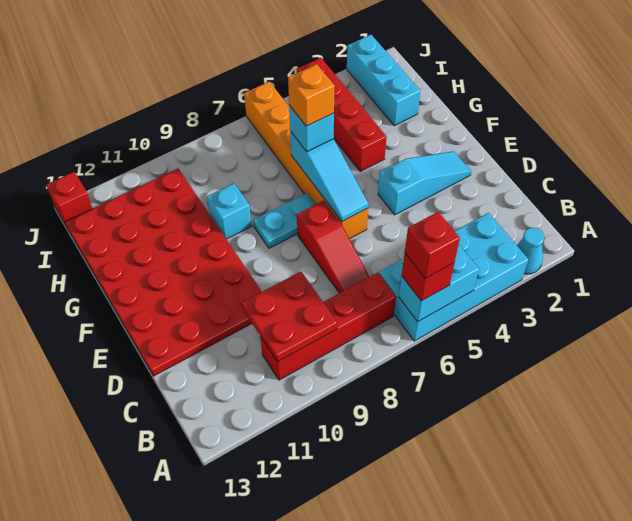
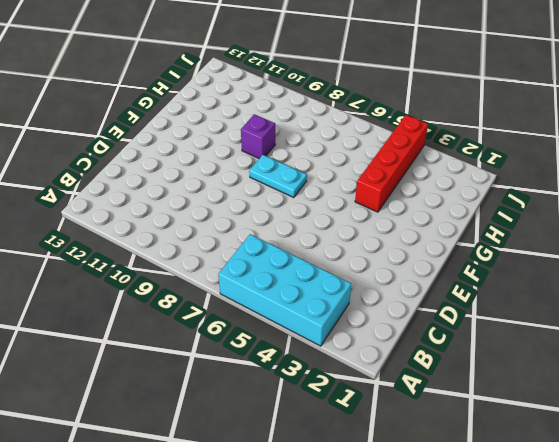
purple 1x1 brick [241,114,275,158] -> cyan 1x1 brick [207,183,252,239]
none -> cyan 1x1 cone [517,228,544,274]
none -> red 1x4 brick [260,273,396,380]
none -> red 1x3 slope [297,201,369,293]

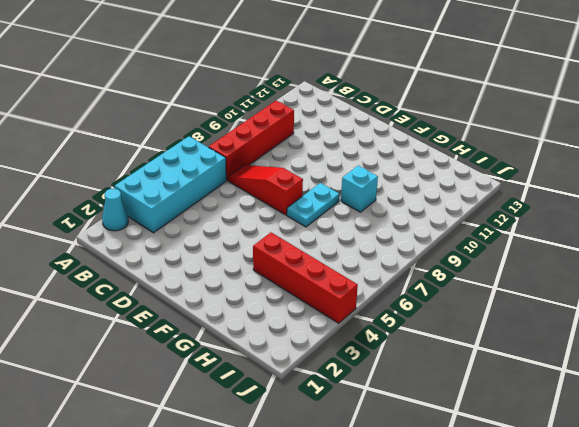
none -> red 4x6 plate [65,168,262,376]
none -> cyan 1x3 slope [378,151,471,215]
none -> orange 1x6 brick [244,82,368,239]

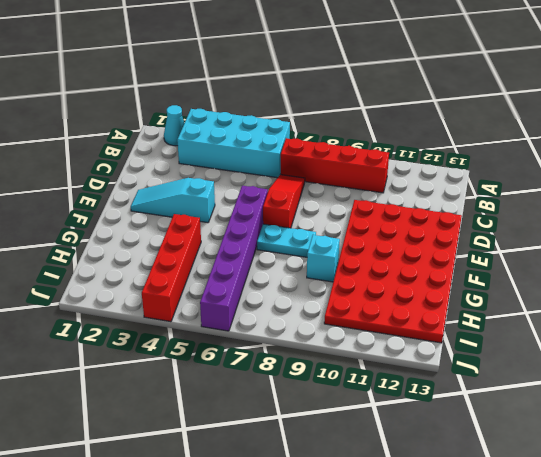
purple 1x6 brick [200,186,268,331] -> orange 1x6 brick [244,82,368,239]
none -> cyan 1x3 brick [347,35,420,126]
none -> red 1x1 brick [46,172,93,227]
none -> cyan 1x2 brick [399,245,479,322]

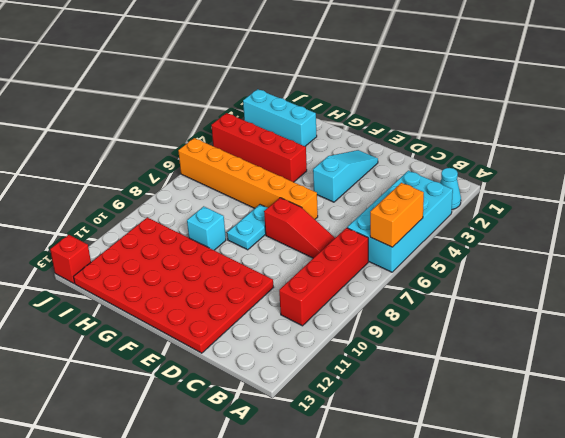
orange 1x2 brick [370,183,424,247] -> cyan 1x2 brick [399,245,479,322]
none -> red 2x2 plate [242,272,337,362]
none -> cyan 1x3 slope [290,131,369,221]
none -> red 1x1 brick [402,253,454,301]

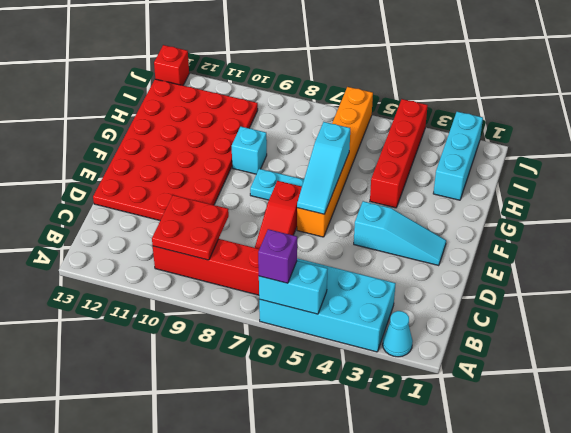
purple 1x1 brick [258,229,297,283] -> red 1x1 brick [402,253,454,301]
none -> cyan 1x1 brick [289,105,334,152]
none -> red 1x1 brick [405,212,460,278]
none -> orange 1x1 brick [288,64,335,126]

